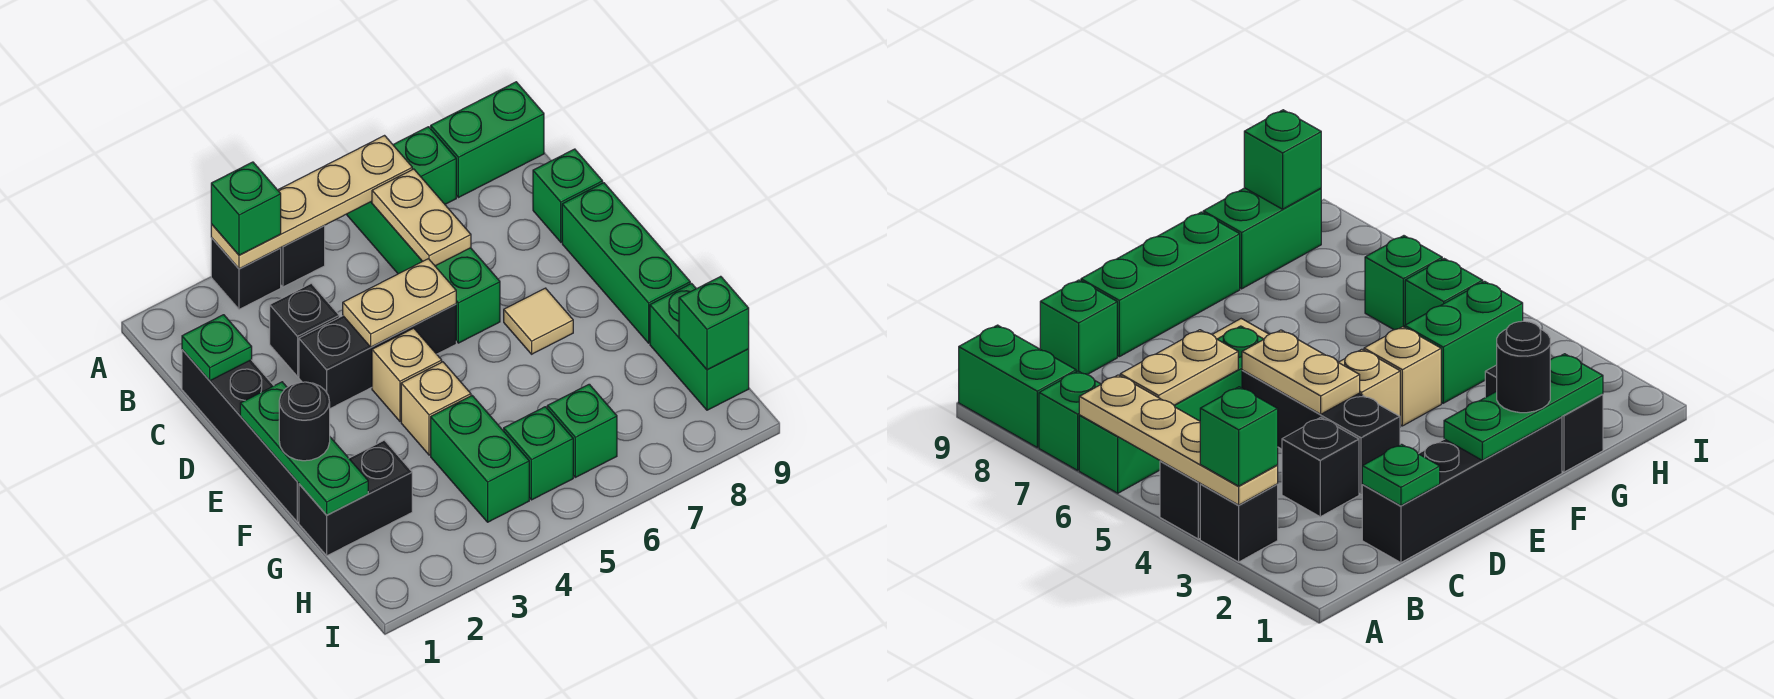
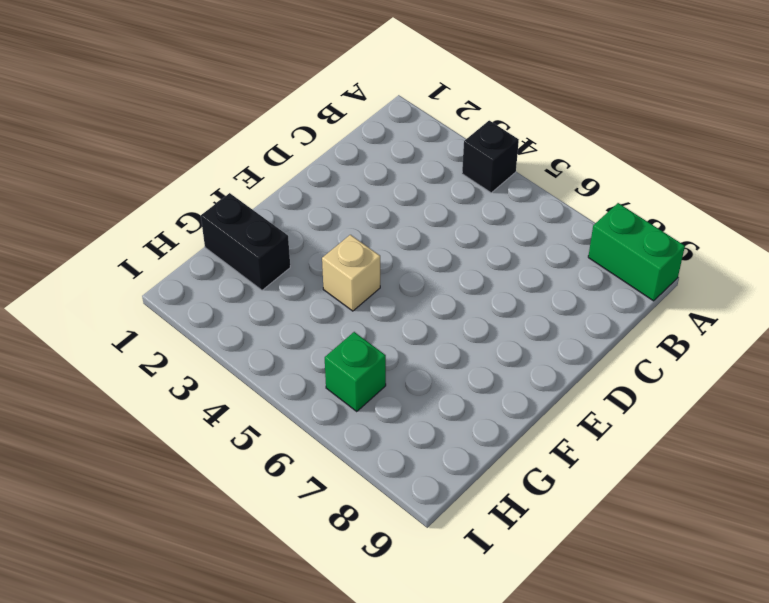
none -> black 1x1 brick [211,238,281,309]
none -> green 1x4 brick [346,201,500,343]
none -> green 1x1 brick [393,127,456,204]

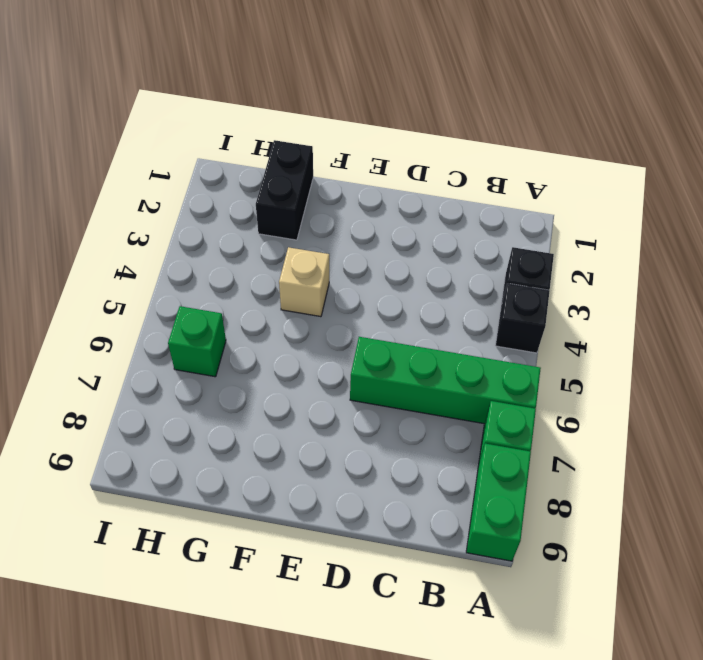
none -> black 1x4 brick [182,350,299,522]
none -> black 1x1 brick [270,283,339,377]
none -> green 1x1 brick [533,149,603,242]

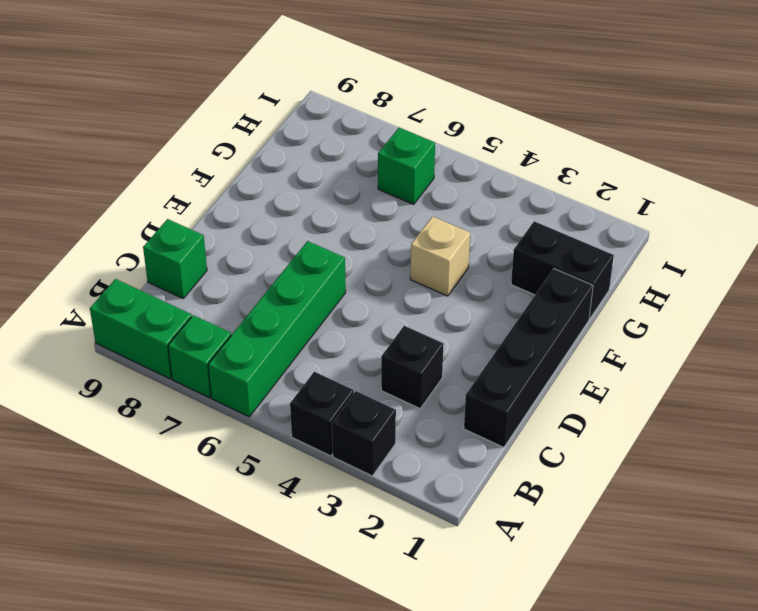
none -> black 1x3 brick [299,304,456,409]
none -> green 1x3 brick [562,183,690,343]
none -> tan 1x1 brick [372,328,442,421]

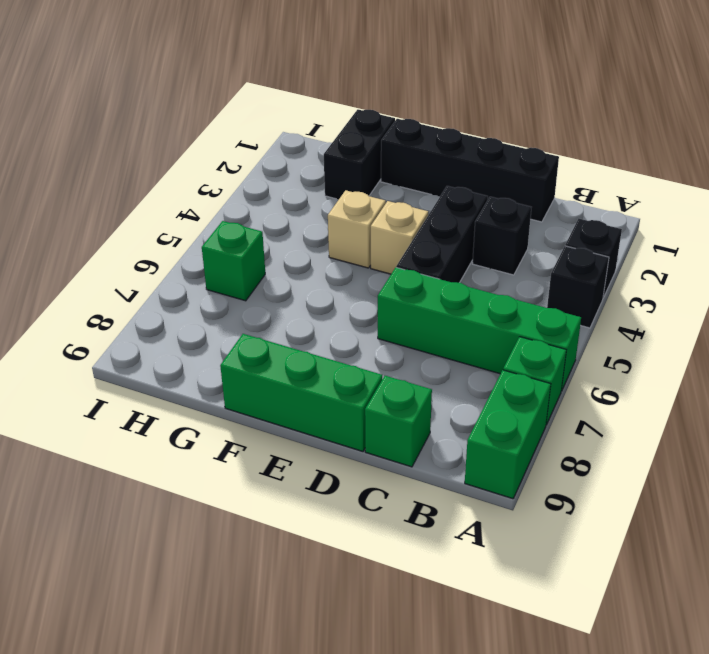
none -> tan 1x1 tile [504,288,573,354]
none -> green 1x2 brick [431,396,529,522]
none -> green 1x2 brick [650,284,749,410]

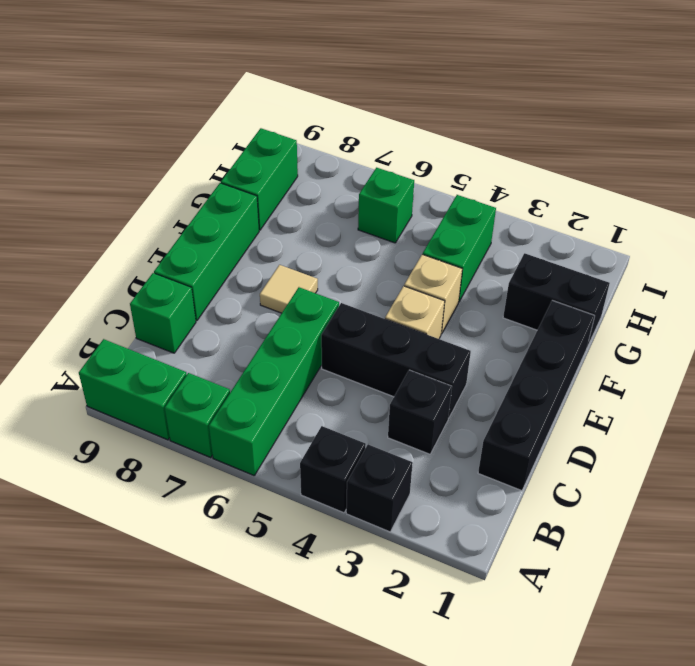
none -> green 1x1 brick [504,407,573,500]
none -> tan 1x4 plate [211,136,412,269]
none -> tan 1x2 plate [372,169,471,266]

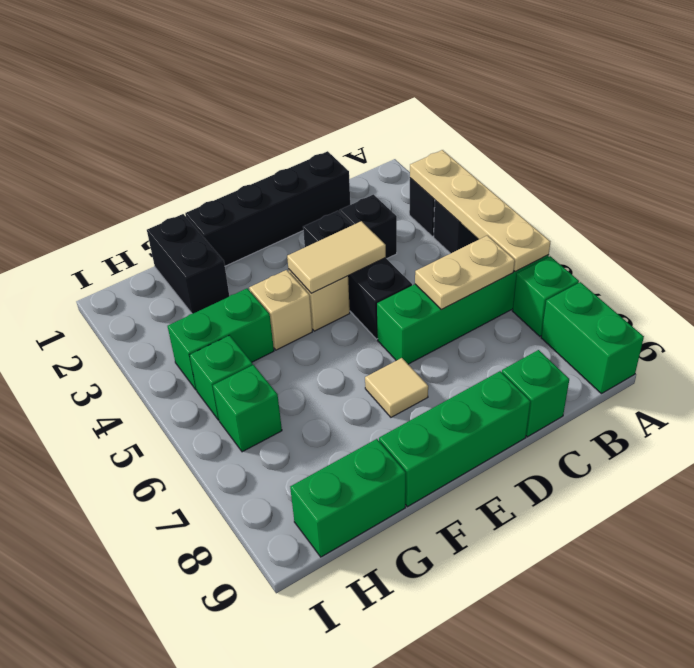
tan 1x2 tile [287,221,386,293] -> tan 1x2 plate [343,259,456,347]
none -> green 1x1 plate [182,315,252,381]
none -> green 1x3 plate [240,382,368,515]
none -> green 1x1 brick [679,276,749,370]

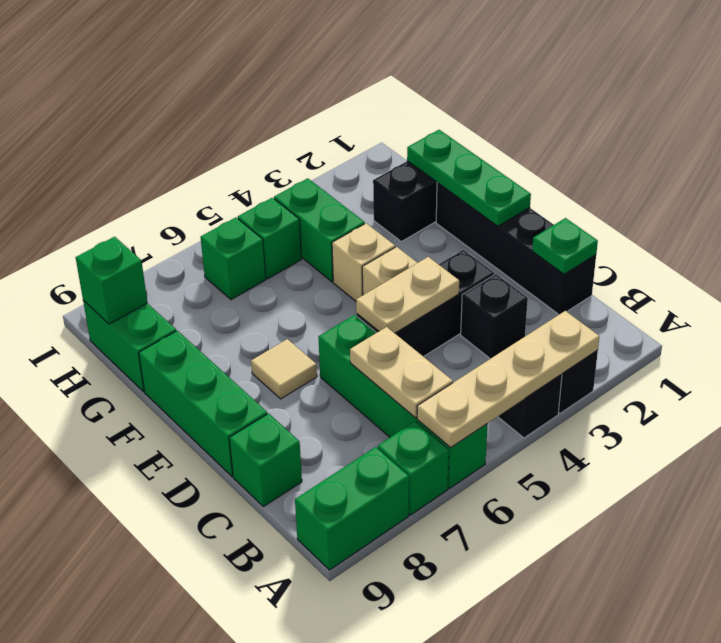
none -> green 1x1 brick [211,162,281,255]
none -> black 1x1 round brick [279,382,330,461]

